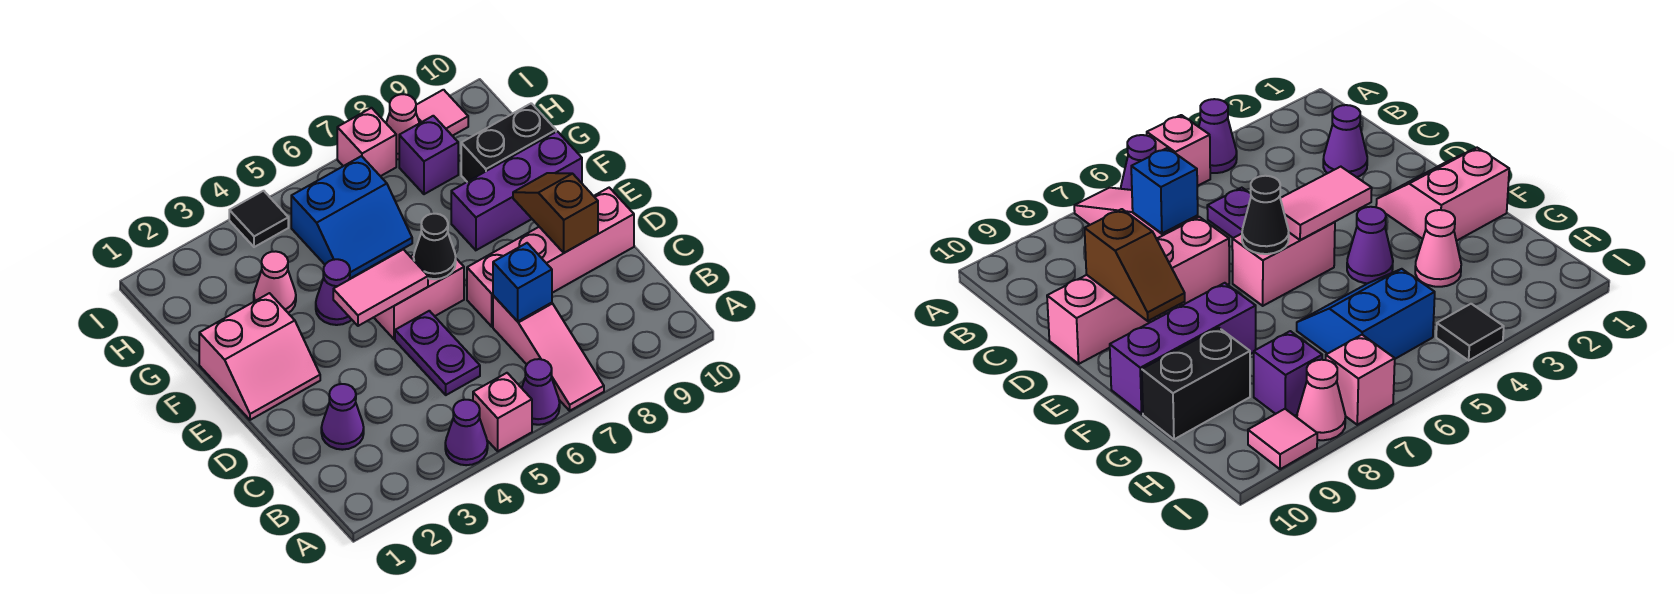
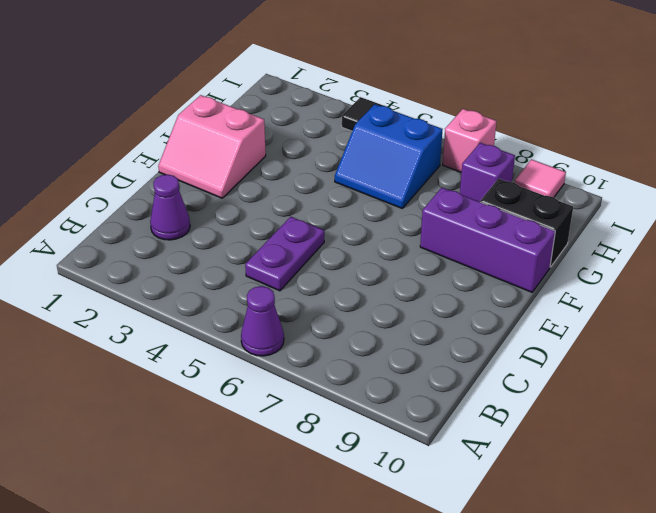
none -> purple 1x1 cone [445,400,488,465]
none -> pink 1x1 brick [473,373,532,451]
none -> pink 1x3 slope [493,296,604,411]

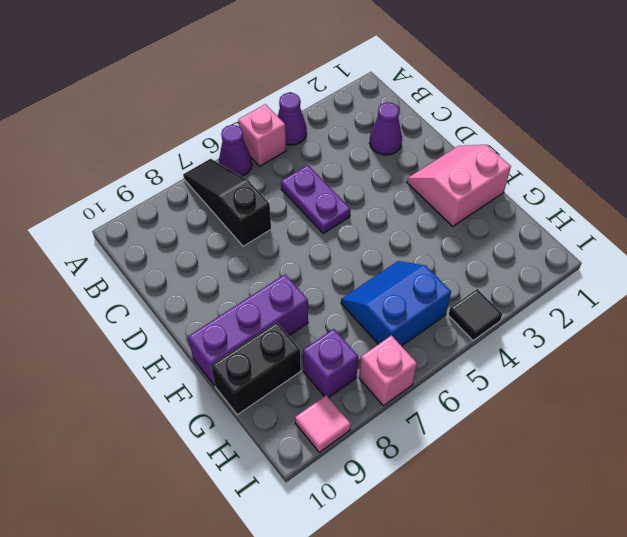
black 1x3 slope [183,159,271,246] -> pink 1x3 slope [493,296,604,411]
none -> pink 1x4 brick [467,188,634,327]
none -> pink 1x2 brick [374,255,464,339]
none -> purple 1x1 cone [316,259,352,325]

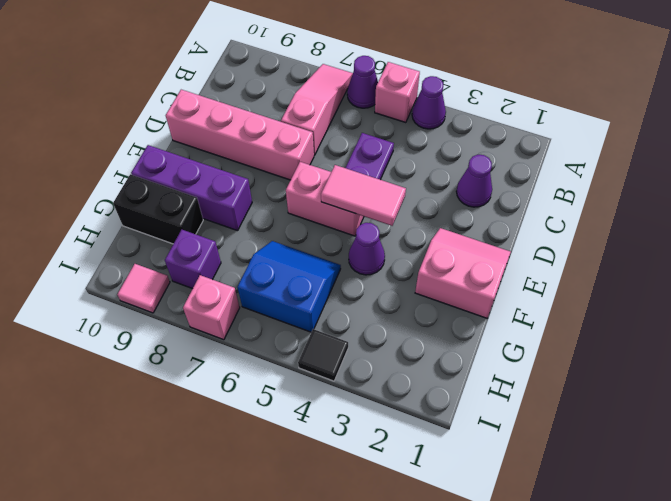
none -> pink 1x1 cone [254,251,296,313]
none -> pink 1x1 cone [386,94,419,159]
none -> blue 1x1 brick [493,243,552,321]

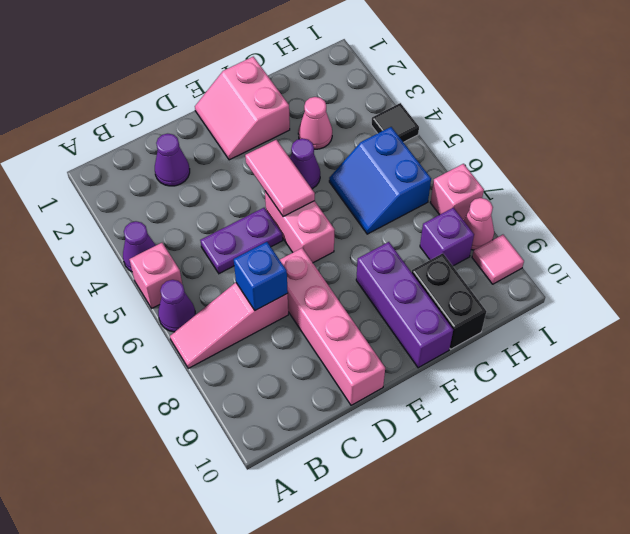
none -> brown 1x2 slope [513,173,598,253]
none -> black 1x1 cone [414,214,456,279]

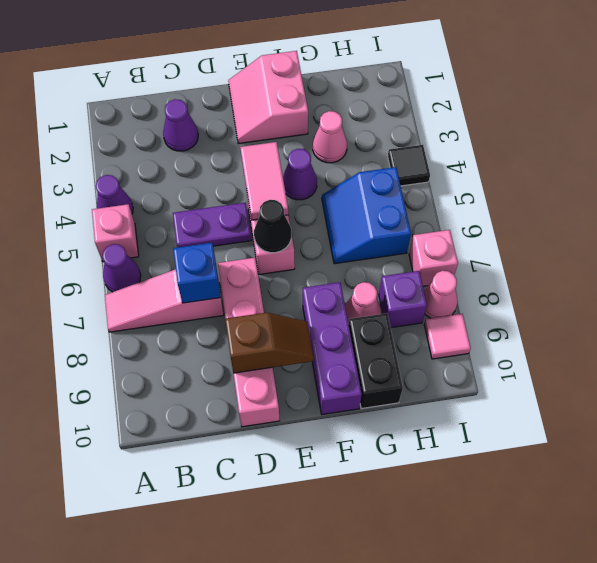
pink 1x1 cone [345,282,381,324] -> none

